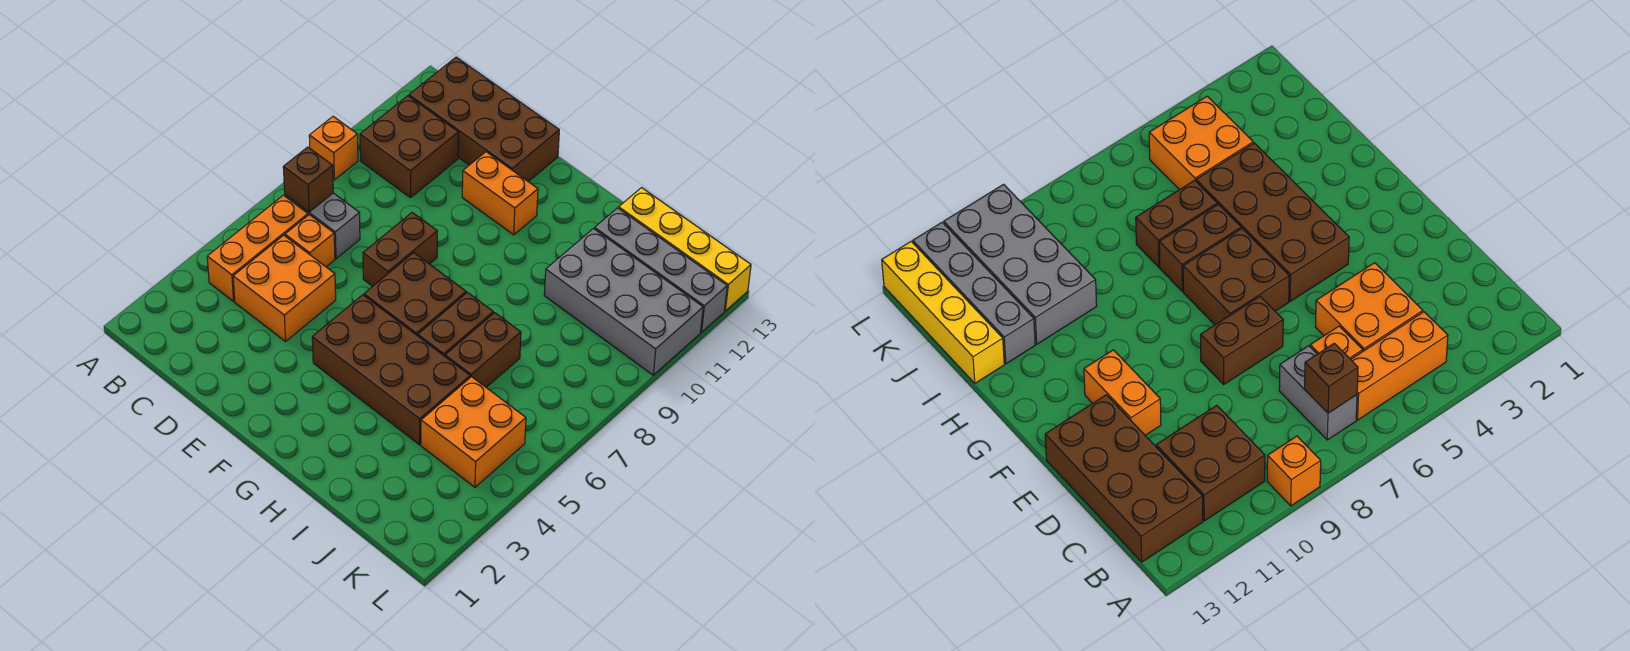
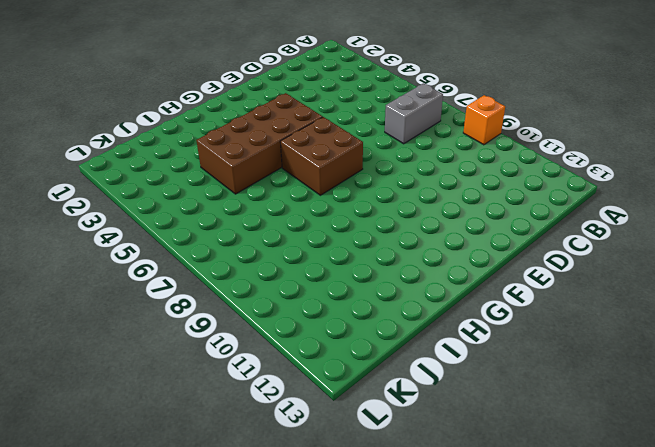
none -> orange 1x3 brick [207,195,308,301]
none -> brown 2x2 brick [360,96,459,198]
none -> brown 2x4 brick [409,57,559,182]

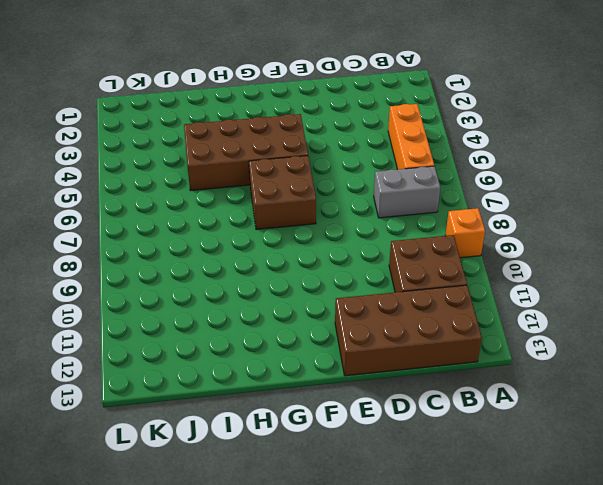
none -> orange 2x2 brick [233,235,336,341]
none -> orange 1x1 brick [285,215,335,267]
none -> brown 1x2 brick [363,212,437,286]

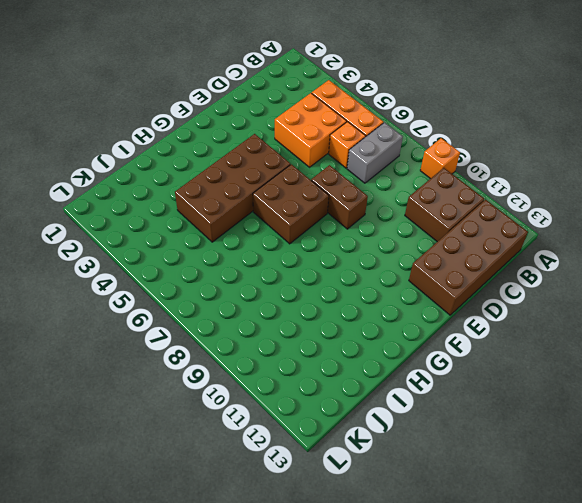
none -> orange 1x2 brick [462,152,538,235]
none -> brown 1x2 brick [418,293,493,356]
none -> brown 1x2 brick [445,313,521,387]

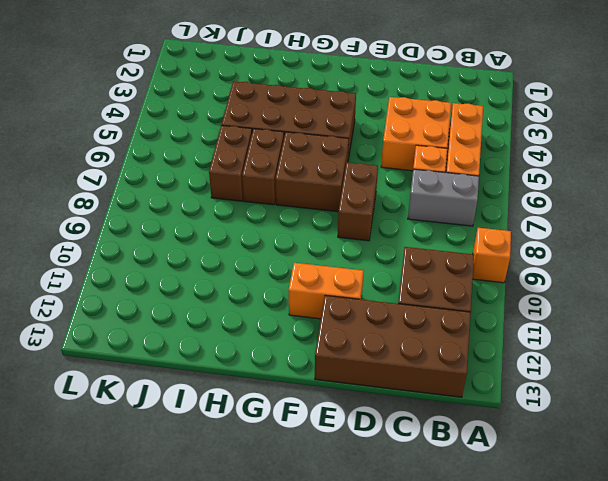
none -> grey 2x4 brick [544,229,703,375]
none -> grey 1x4 brick [595,208,727,332]
none -> yellow 1x4 brick [619,188,751,311]

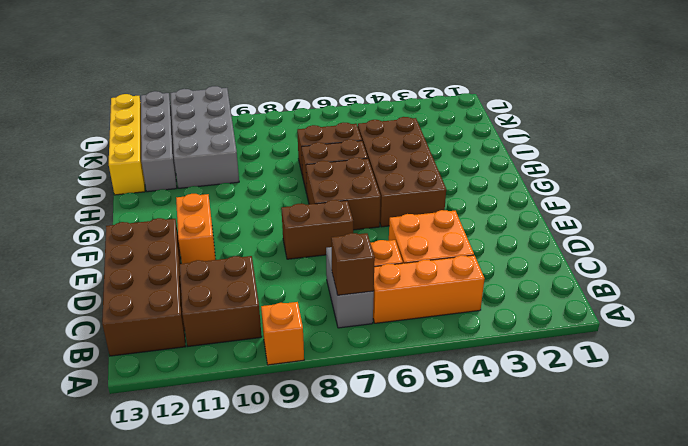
none -> orange 2x2 brick [421,377,526,487]

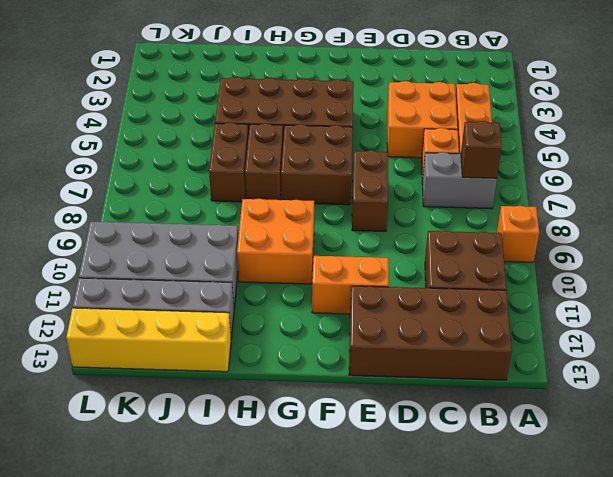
orange 2x2 brick [237,199,314,284] -> orange 2x2 brick moved to [421,377,526,487]

